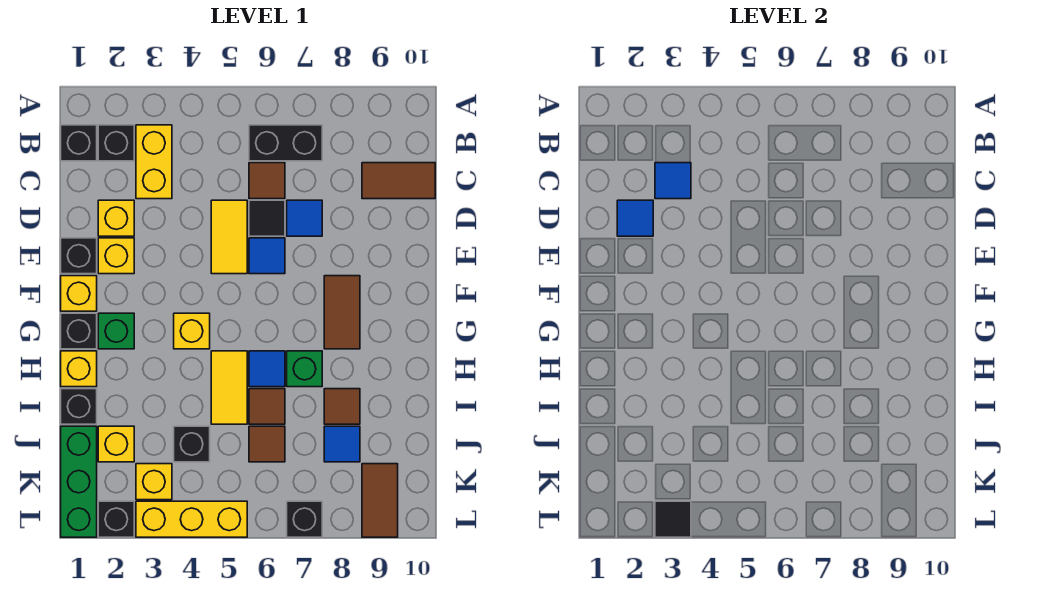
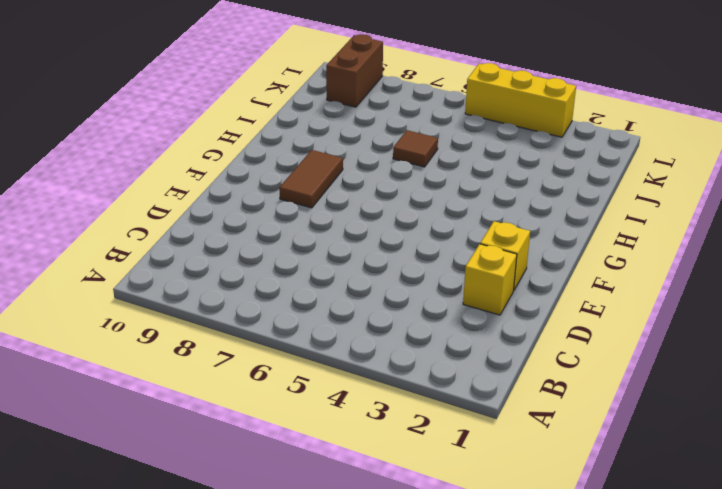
brown 1x2 brick [326,34,383,107] -> brown 1x2 tile [362,464,398,537]
none -> black 1x1 brick [61,125,97,161]
none -> black 1x1 brick [98,125,134,161]
none -> yellow 1x2 brick [136,125,172,199]
none -> black 1x2 brick [249,125,322,161]

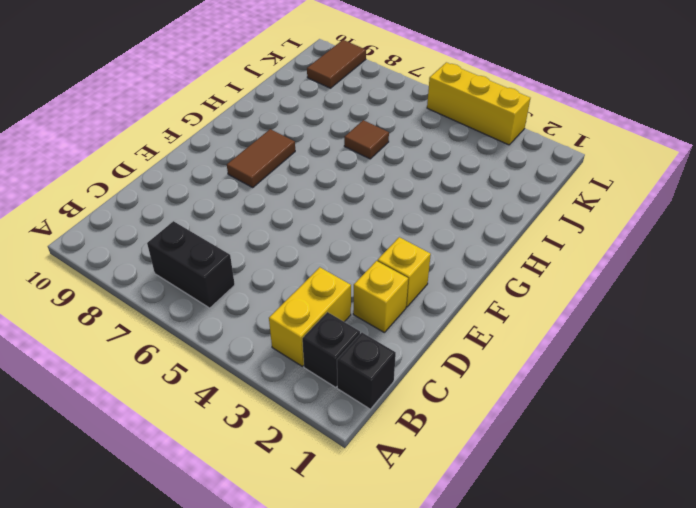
none -> brown 1x1 tile [249,163,285,199]
none -> brown 1x2 tile [362,163,435,199]
none -> yellow 1x2 tile [211,200,247,274]
none -> black 1x1 tile [249,200,285,236]

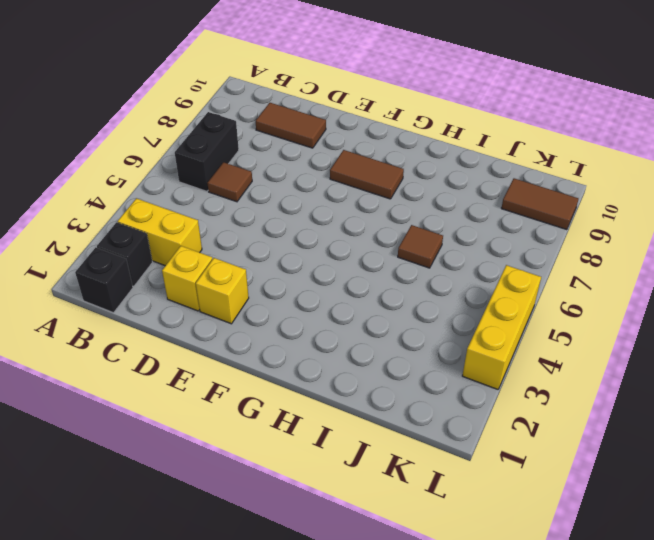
brown 1x2 tile [256,103,326,148] -> brown 1x2 tile turned to [362,163,435,199]
none -> yellow 1x2 tile [211,200,247,274]
none -> black 1x1 tile [249,200,285,236]
none -> blue 1x1 tile [287,200,322,236]
none -> black 1x1 brick [61,238,97,274]

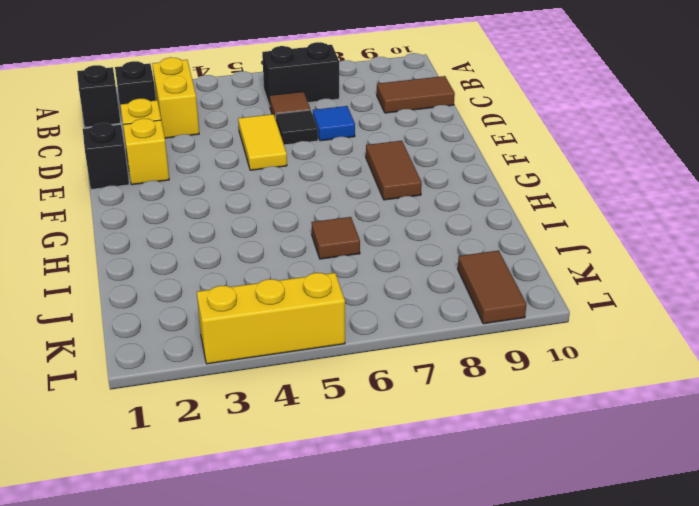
none -> blue 1x1 tile [249,238,285,274]
none -> yellow 1x1 brick [61,276,97,311]
none -> black 1x1 brick [61,313,97,349]
none -> green 1x1 brick [98,313,134,349]

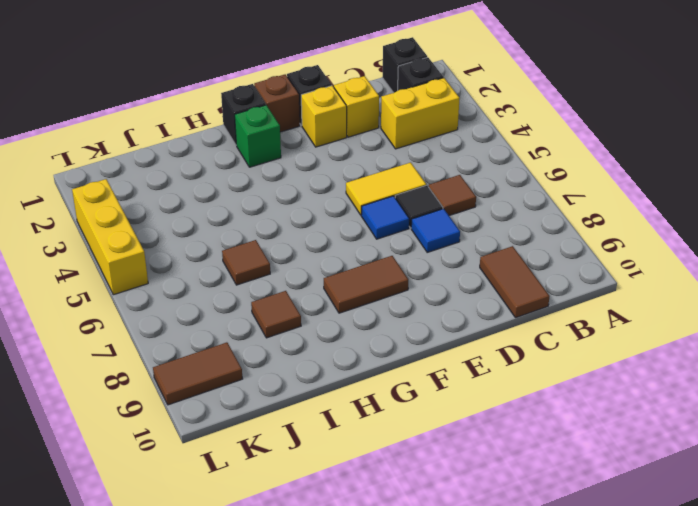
brown 1x1 brick [254,74,300,132] -> yellow 1x1 brick [61,276,97,311]
none -> black 1x2 brick [249,125,322,161]
none -> yellow 1x1 brick [174,313,210,349]
none -> yellow 1x1 brick [61,351,97,387]
none -> yellow 1x2 tile [211,351,247,424]

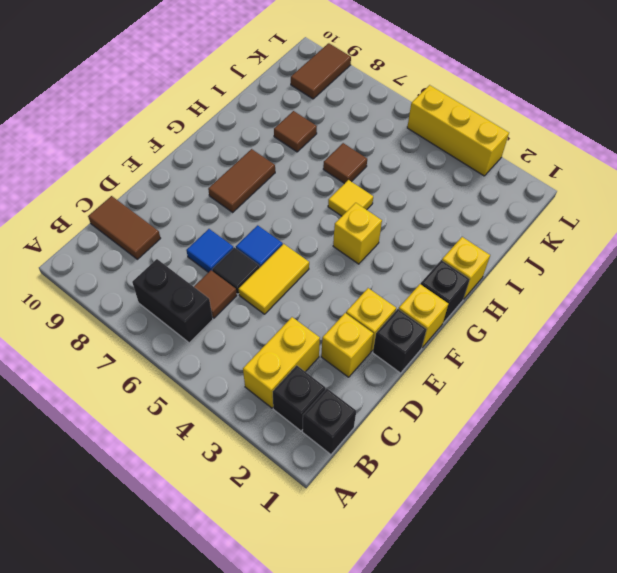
yellow 1x1 tile [328,180,373,216] -> yellow 1x2 tile [211,351,247,424]
none -> green 1x1 brick [98,313,134,349]
none -> blue 1x1 tile [249,351,285,387]
none -> green 1x1 brick [287,351,322,387]
none -> black 1x1 brick [61,389,97,424]

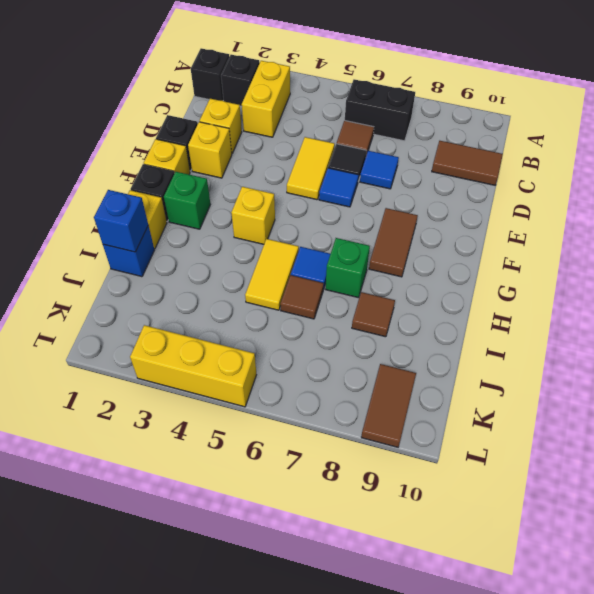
blue 1x1 brick [103,226,154,277] -> black 1x1 brick [61,389,97,424]
blue 1x1 brick [94,190,148,252] -> none
none -> green 1x3 brick [61,426,97,537]
none -> yellow 1x1 brick [98,426,134,462]
none -> black 1x1 brick [174,426,210,462]
none -> brown 1x1 tile [249,426,285,462]

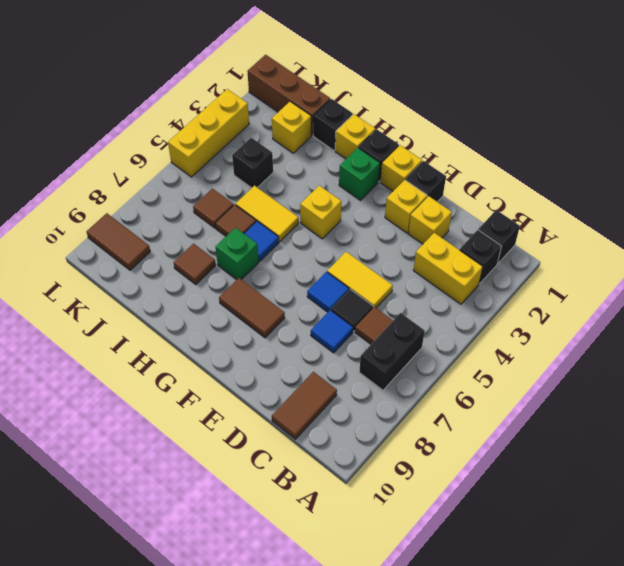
brown 1x3 brick [248,55,330,135] -> green 1x3 brick [61,426,97,537]
none -> blue 1x1 tile [324,426,360,462]
none -> yellow 1x1 brick [136,464,172,500]
none -> black 1x1 brick [98,501,134,537]
none -> black 1x1 brick [287,501,322,537]

